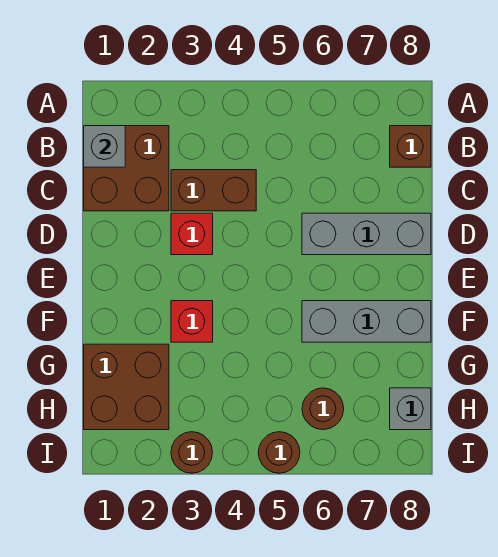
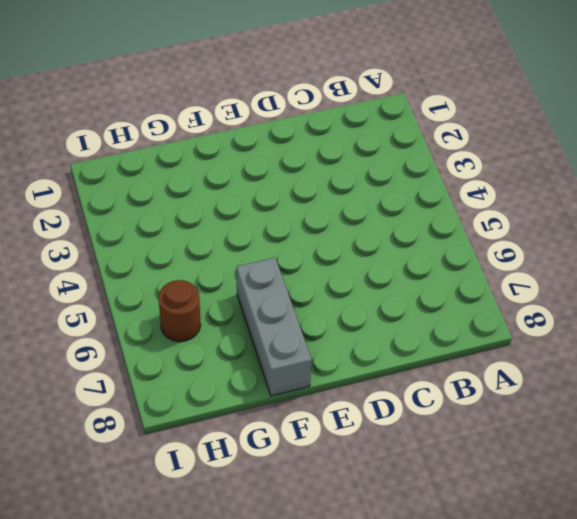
none -> brown 2x2 brick [84,126,169,211]
none -> brown 1x1 brick [390,126,431,167]
none -> brown 1x2 brick [171,170,256,211]

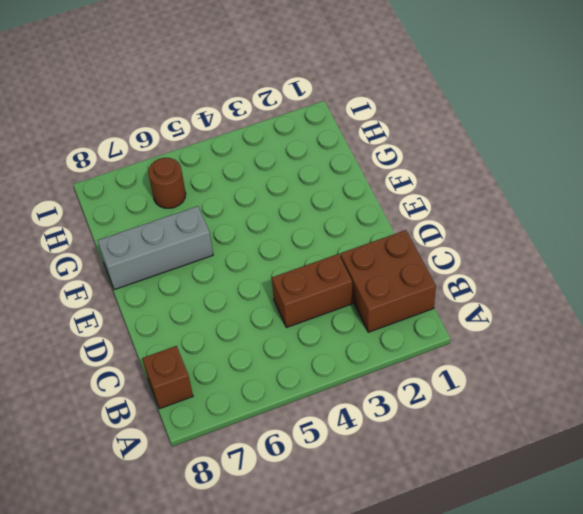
none -> red 1x1 brick [171,213,213,255]
none -> grey 1x3 brick [302,213,431,255]
none -> red 1x1 brick [171,301,213,342]

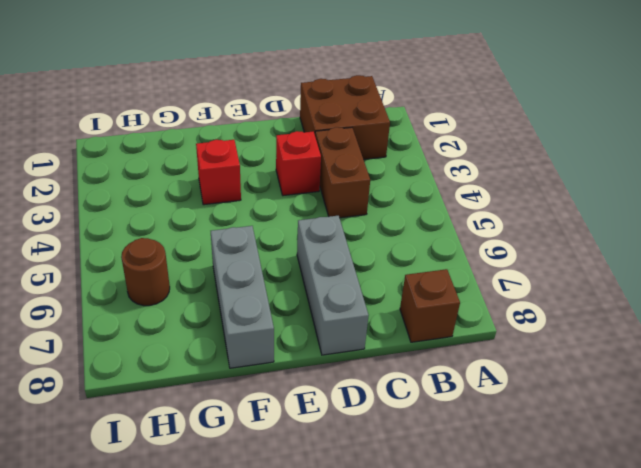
none -> brown 2x2 brick [84,344,169,430]
none -> grey 1x1 brick [390,388,431,430]
none -> brown 1x1 round brick [171,432,213,473]

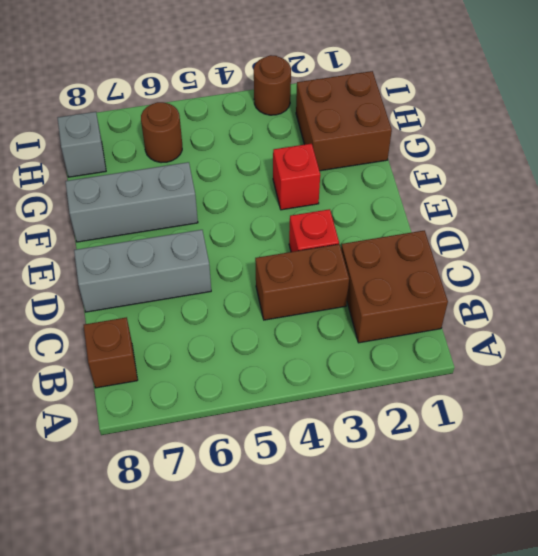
none -> brown 1x1 round brick [258,432,300,473]
none -> grey 1x1 brick [84,126,125,167]

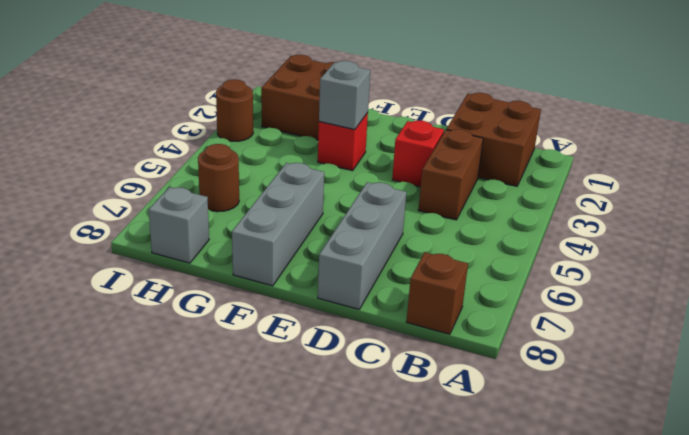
grey 1x1 brick [319,61,370,130] -> grey 1x1 brick moved to [84,126,125,167]
none -> brown 1x1 round brick [258,432,300,473]

